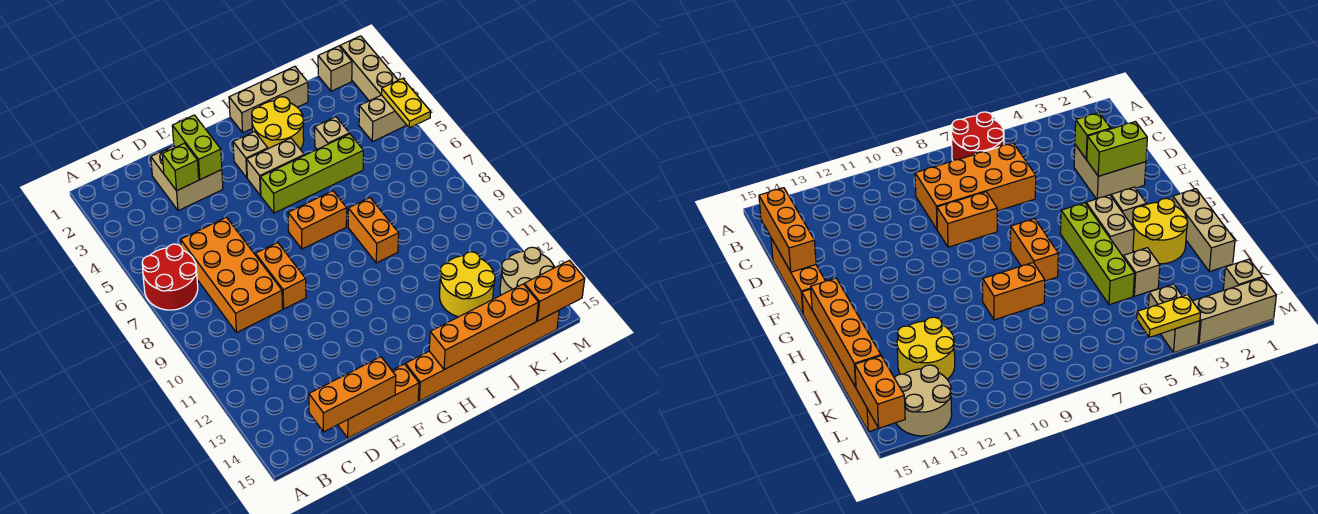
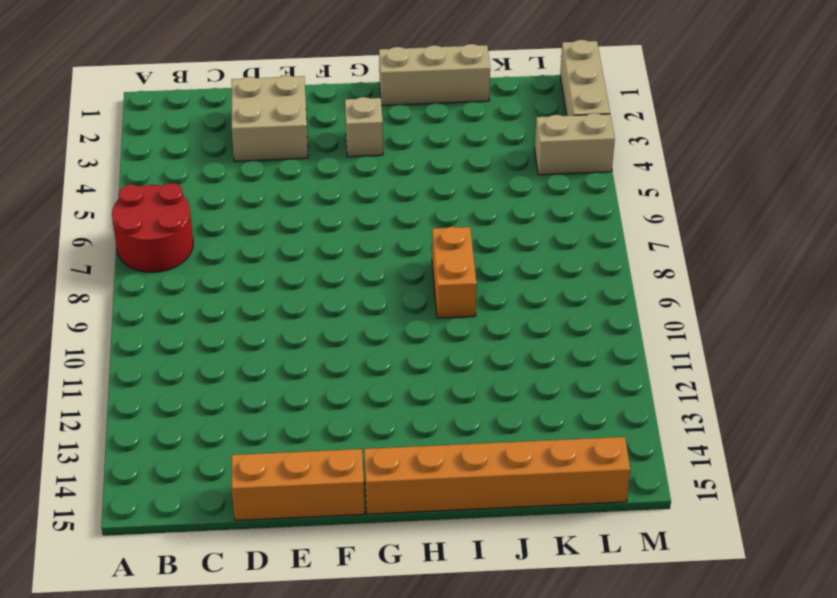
none -> orange 2x4 brick [181,217,283,333]
none -> orange 1x2 brick [256,243,306,309]
none -> tan 1x2 brick [247,138,304,195]

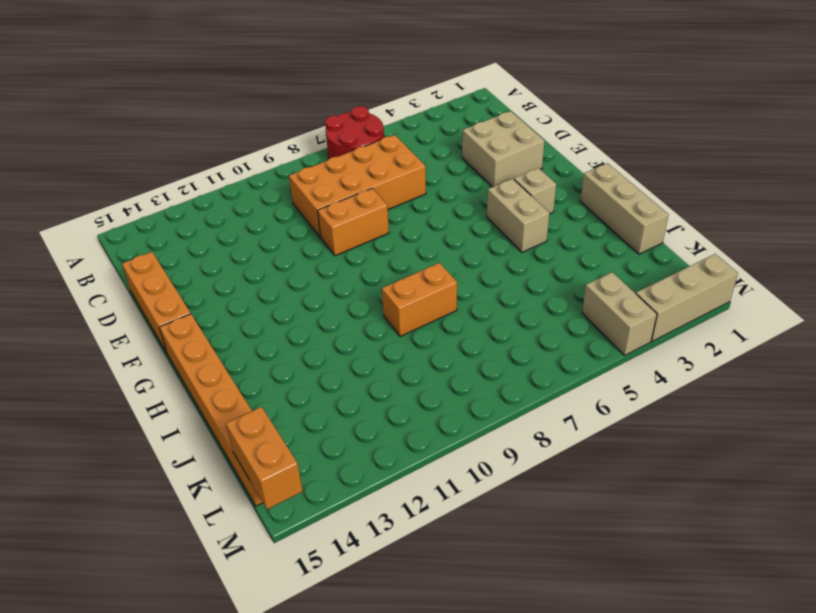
none -> lime 1x4 brick [260,134,363,213]
none -> orange 1x2 brick [288,191,347,249]
none -> yellow 2x2 round brick [252,97,304,149]

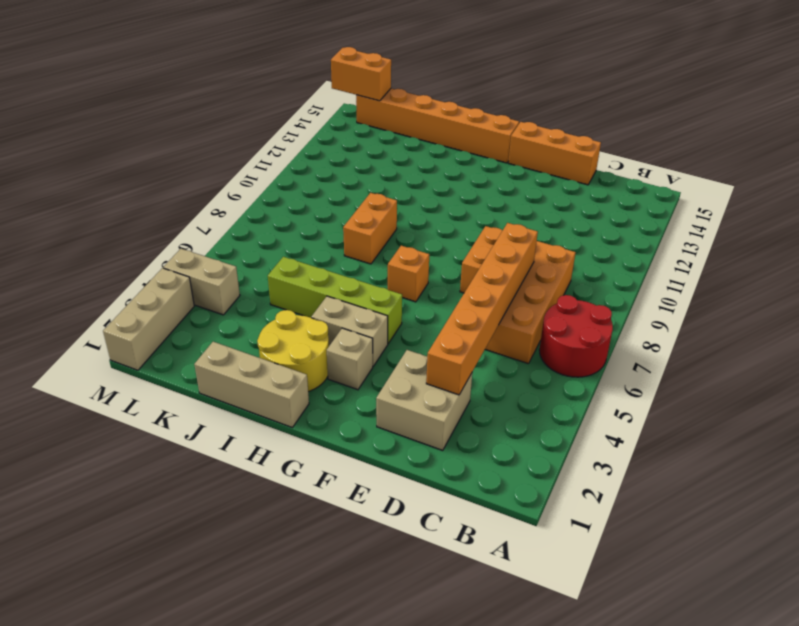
orange 1x6 brick [426,223,538,395] -> lime 1x1 brick [162,143,199,191]
orange 1x1 brick [388,246,429,302] -> orange 1x2 brick [288,191,347,249]
none -> tan 1x1 brick [315,117,349,149]
none -> yellow 2x2 round brick [440,252,495,317]
none -> tan 1x1 brick [318,46,352,91]

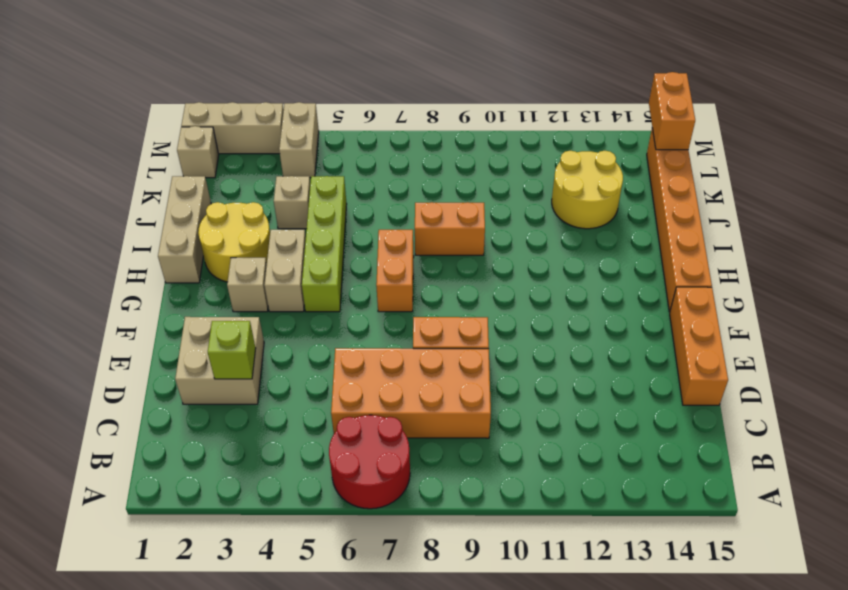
none -> tan 2x2 round brick [500,247,555,295]
none -> orange 1x3 brick [309,357,396,432]
none -> lime 1x2 brick [172,115,222,180]

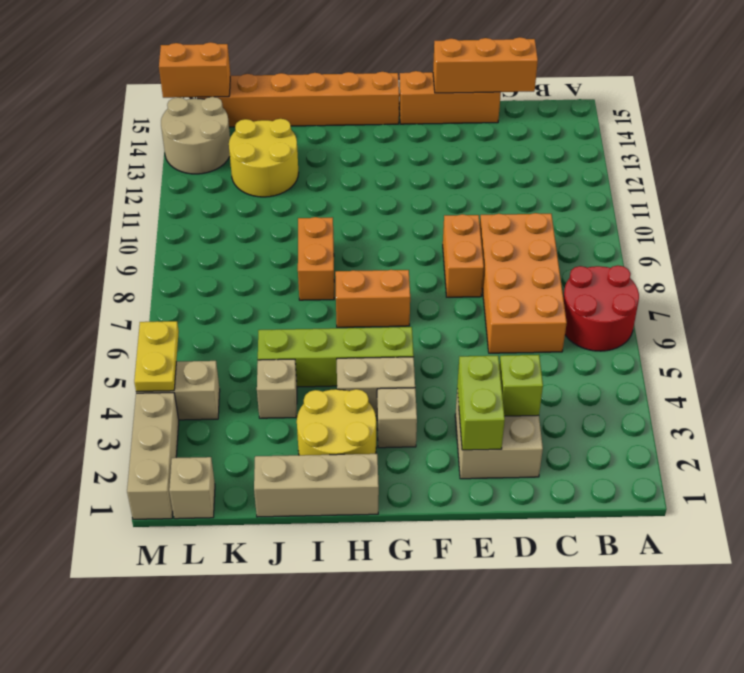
none -> orange 1x4 brick [429,284,538,369]

